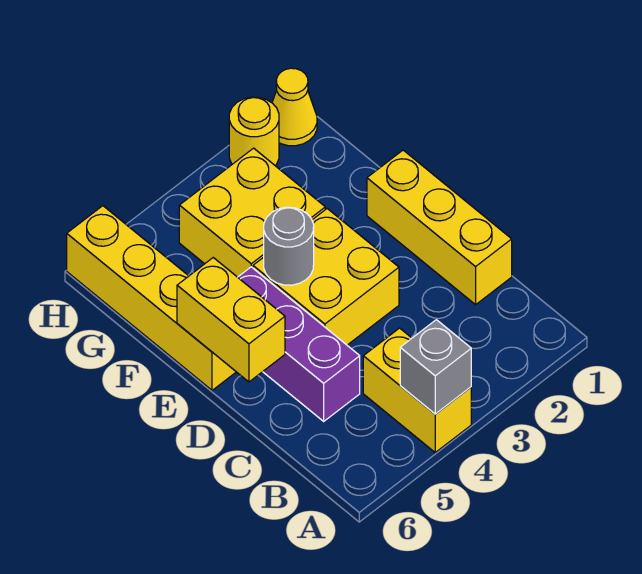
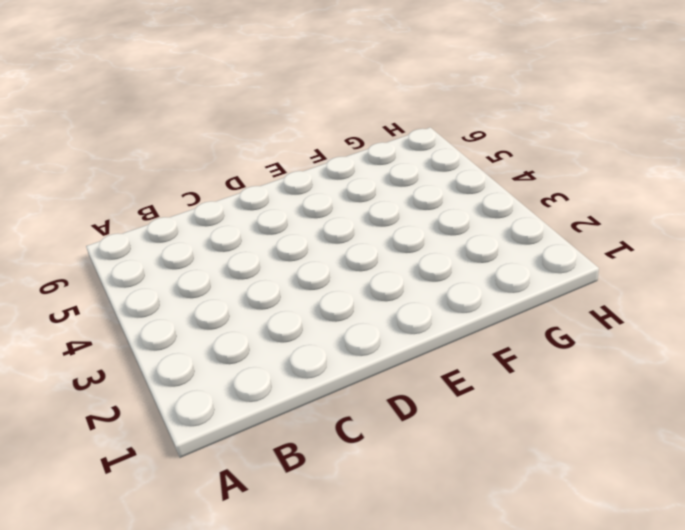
none -> yellow 1x2 brick [363,328,471,452]
none -> yellow 1x3 brick [367,150,512,305]

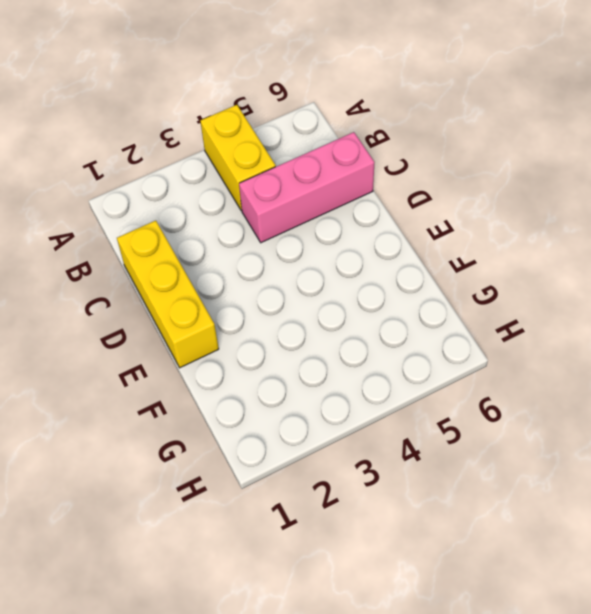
pink 1x3 brick [239,132,374,243] -> purple 1x3 brick [238,267,360,421]
none -> yellow 2x2 brick [253,209,399,345]
none -> yellow 1x4 brick [67,206,236,390]

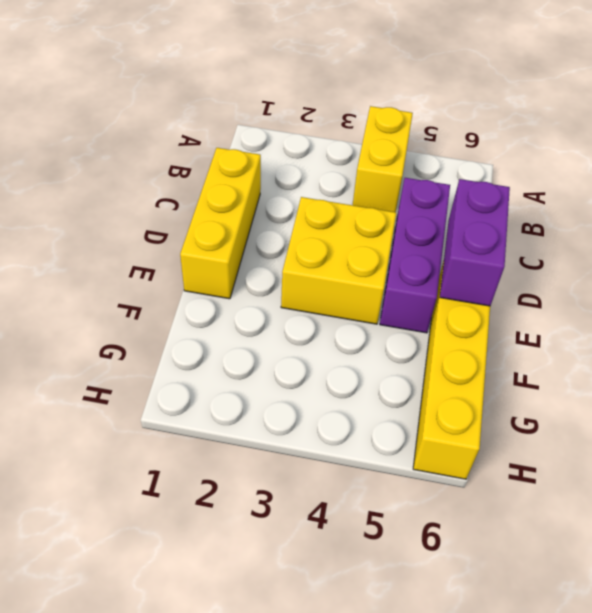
purple 1x2 brick [440,179,510,306] -> yellow 1x2 brick [177,258,285,382]
none -> yellow 2x2 brick [179,148,325,277]
none -> yellow 1x1 cone [272,68,317,146]

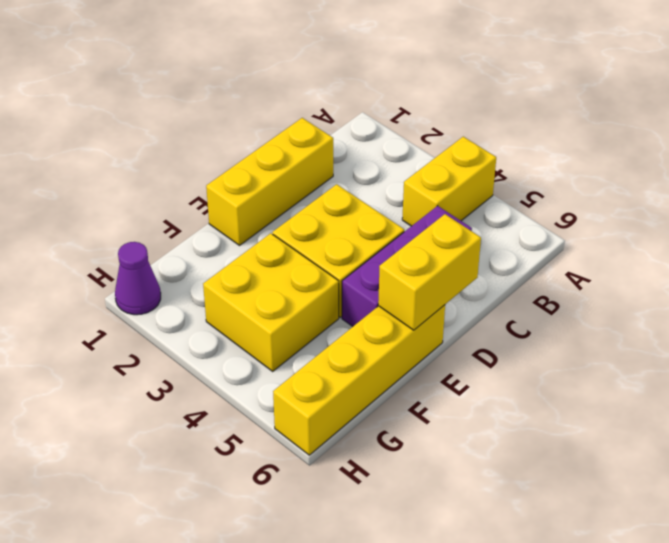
purple 1x1 cone [115,242,161,315] -> yellow 1x1 cone [272,68,317,146]
none -> yellow 1x1 round brick [229,97,279,166]
none -> grey 1x1 brick [400,320,471,414]

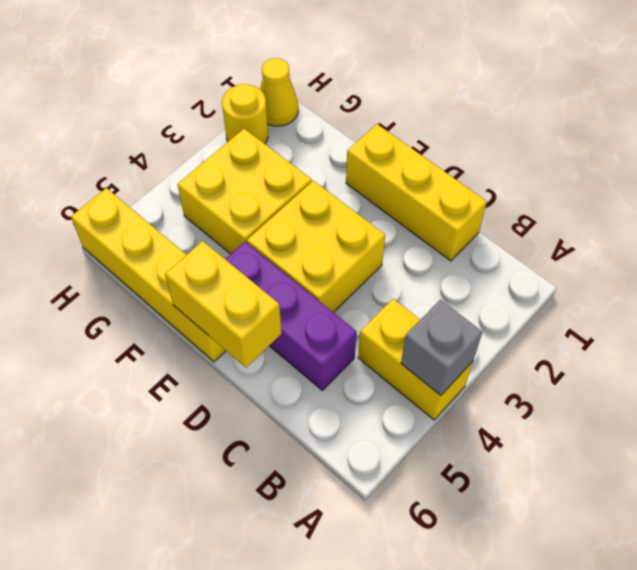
none -> grey 1x1 round brick [264,207,314,285]

